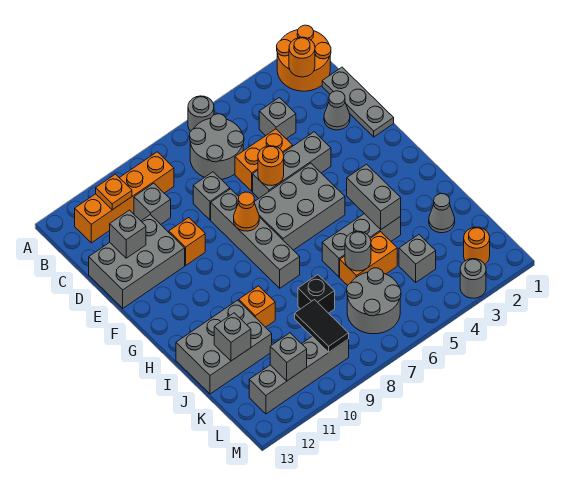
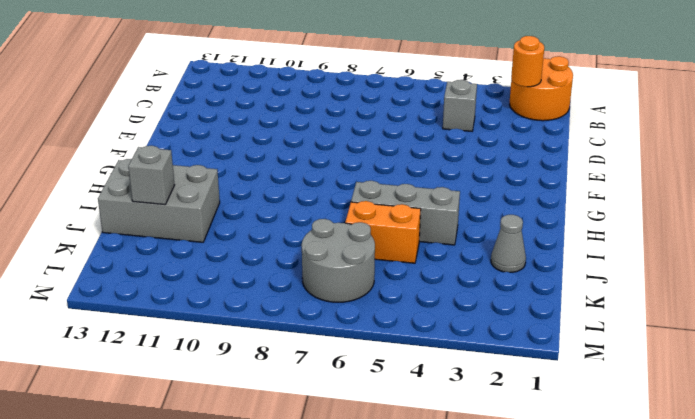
none -> grey 1x1 round brick [188,96,214,131]
none -> grey 2x2 round brick [189,114,244,179]
none -> orange 1x4 brick [75,152,174,243]
none -> grey 1x3 plate [322,67,394,137]

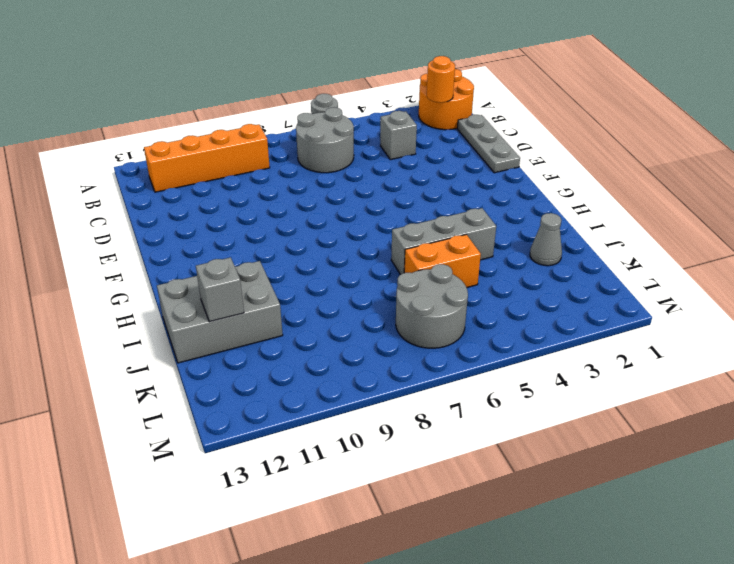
none -> grey 1x1 brick [134,183,171,224]
none -> grey 1x1 cone [324,91,350,130]
none -> orange 1x2 brick [235,129,293,191]
none -> grey 1x1 brick [193,172,230,220]

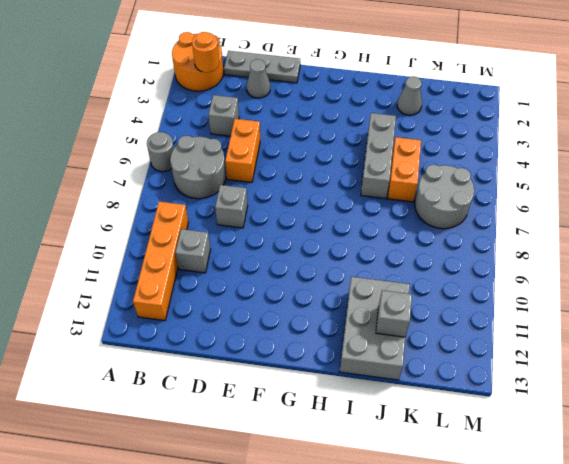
none -> grey 2x3 brick [89,215,185,308]
none -> grey 1x3 brick [253,132,331,198]
none -> grey 1x4 brick [211,189,300,288]
none -> orange 1x1 brick [169,218,205,265]

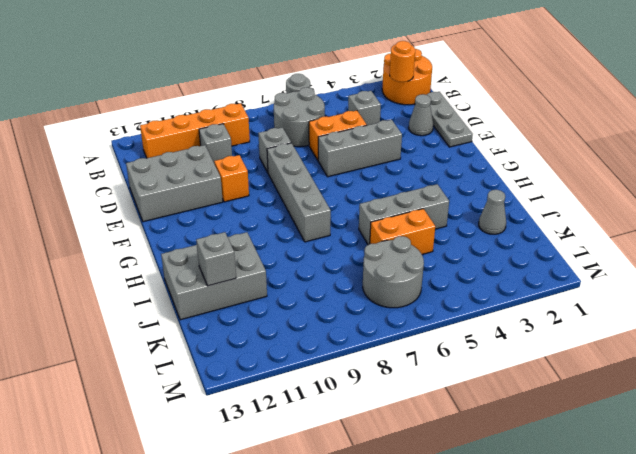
none -> grey 2x3 brick [254,163,345,250]
none -> orange 1x1 brick [239,286,275,327]
none -> black 1x1 brick [298,275,335,313]
none -> grey 1x1 brick [399,235,436,282]

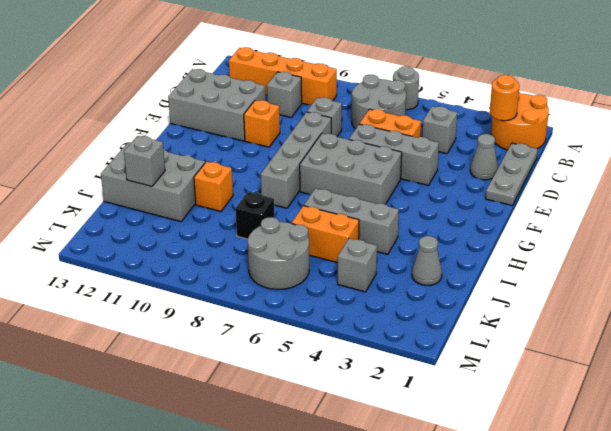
none -> orange 1x1 round brick [464,227,490,264]
none -> grey 1x4 brick [249,337,349,414]
none -> grey 1x1 round brick [460,259,486,298]
none -> orange 1x1 plate [96,174,132,210]

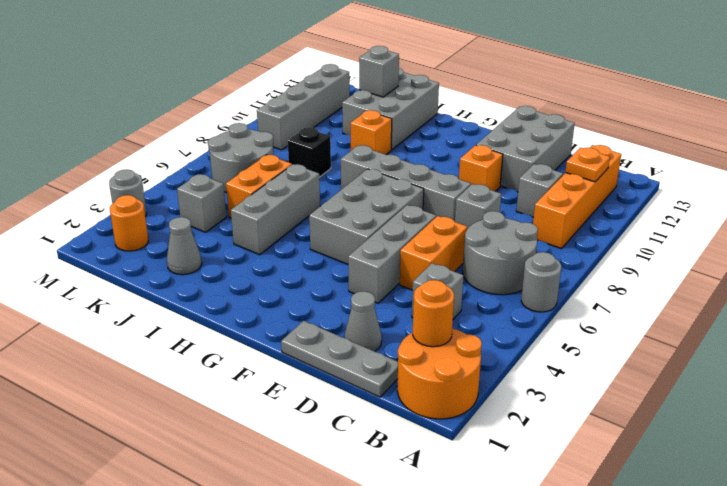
none -> grey 1x1 brick [110,210,146,258]
none -> orange 1x1 round brick [258,146,284,185]
none -> orange 1x1 cone [234,192,259,231]
none -> grey 1x2 brick [347,164,401,229]

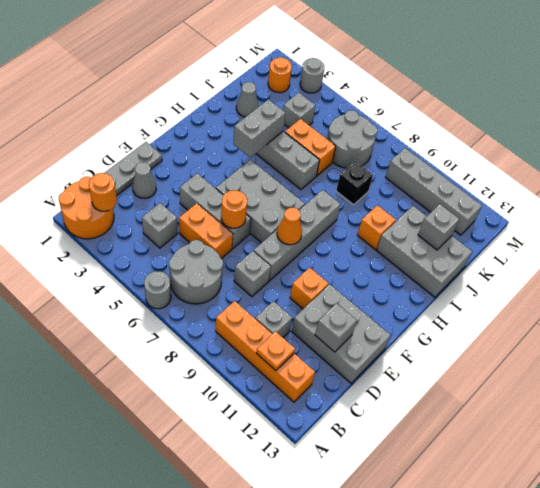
none -> grey 1x1 round brick [345,231,371,271]
none -> black 1x2 tile [295,300,349,352]
none -> grey 1x1 brick [270,333,307,381]

